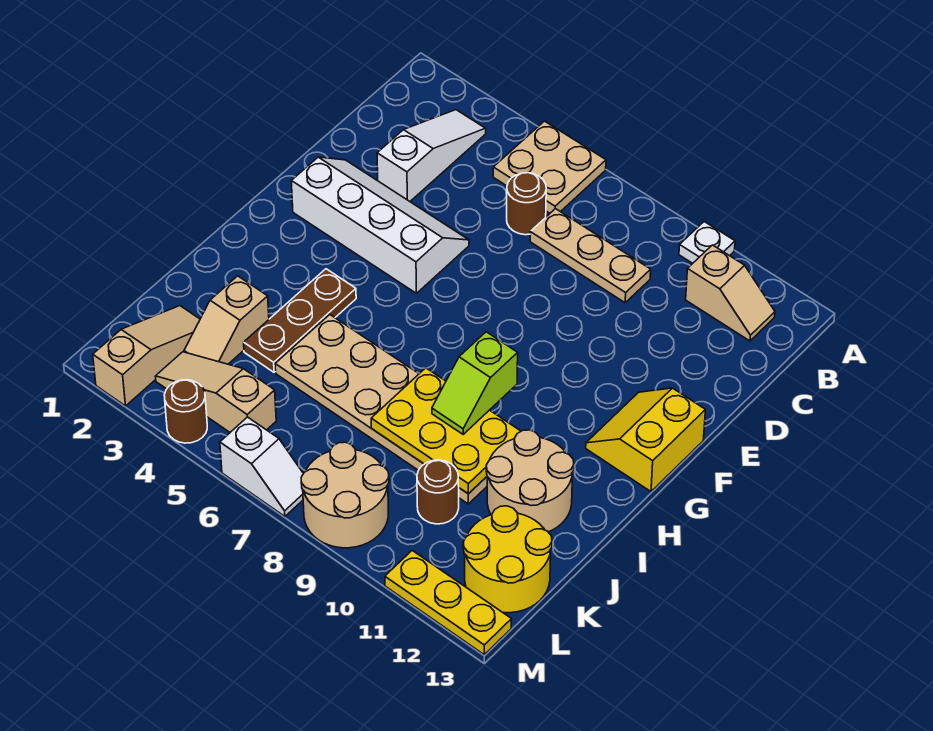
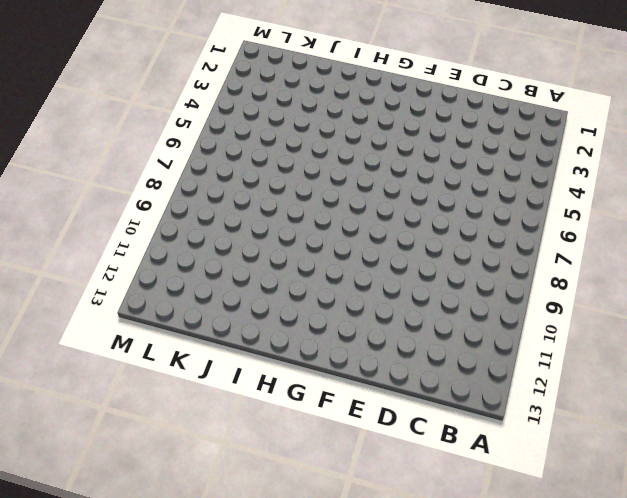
none -> tan 2x2 plate [493,121,606,213]
none -> white 1x1 plate [679,222,735,263]
none -> white 1x3 slope [377,110,486,201]

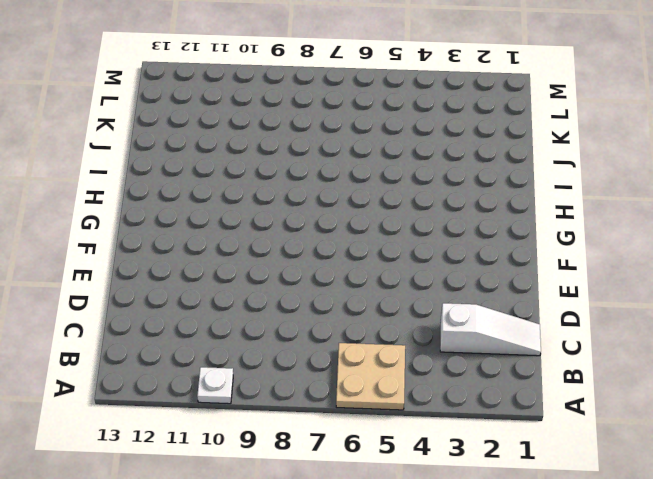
white 1x3 slope [440,303,541,356] -> white 1x3 slope turned to [377,110,486,201]
none -> tan 1x2 slope [686,245,775,341]
none -> brown 1x1 round brick [507,173,546,235]
none -> tan 1x3 plate [530,209,651,303]

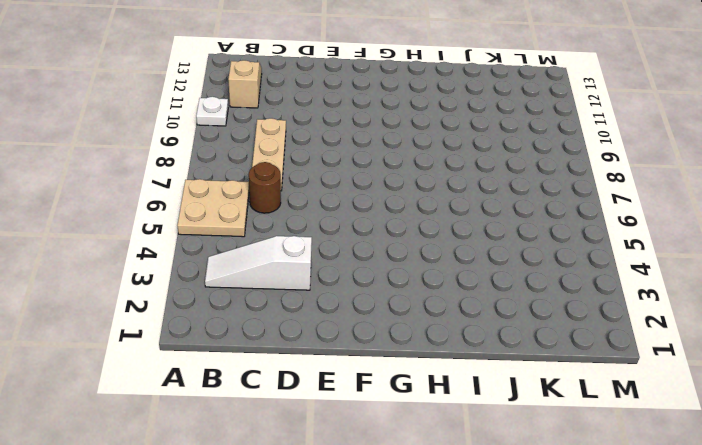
none -> white 2x4 slope [291,157,469,293]
none -> yellow 2x2 slope [586,388,705,491]
none -> brown 1x3 plate [244,269,356,372]

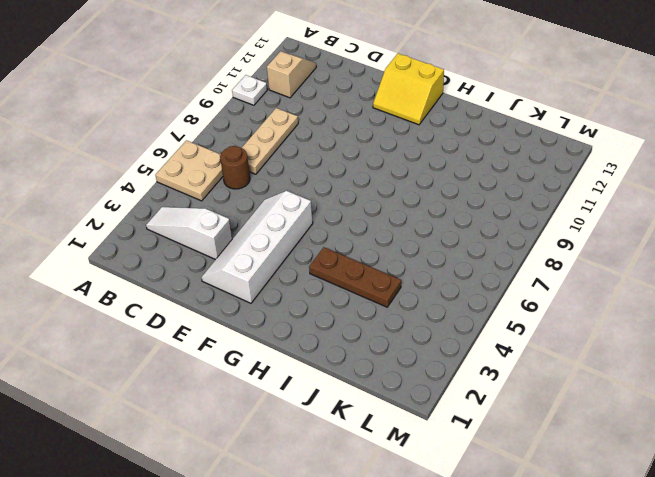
none -> tan 2x6 plate [275,315,487,504]
none -> tan 2x2 round brick [486,430,574,532]
none -> tan 1x2 slope [184,276,269,364]

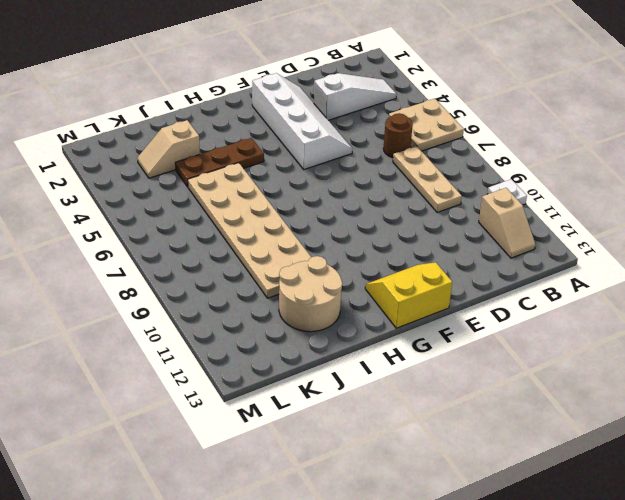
none -> tan 1x3 slope [93,306,200,406]
none -> brown 1x1 round brick [417,460,459,524]
none -> yellow 2x2 round brick [463,506,552,613]

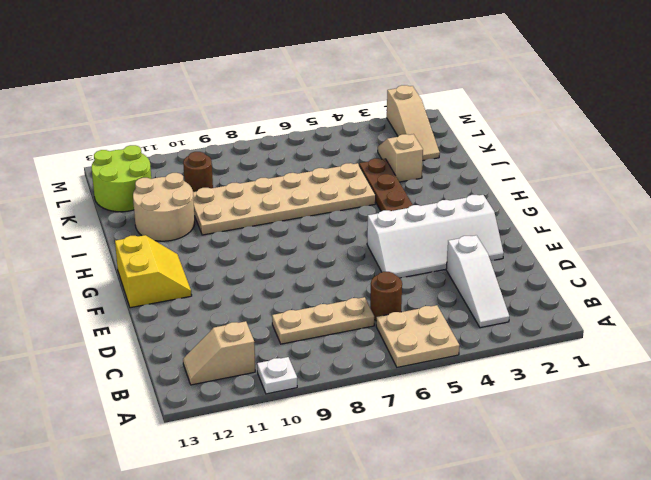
lime 2x2 round brick [91,145,151,212] -> yellow 2x2 round brick [463,506,552,613]
none -> tan 1x3 slope [155,352,276,432]
none -> tan 2x2 round brick [301,442,389,548]
none -> brown 1x1 round brick [164,380,207,443]

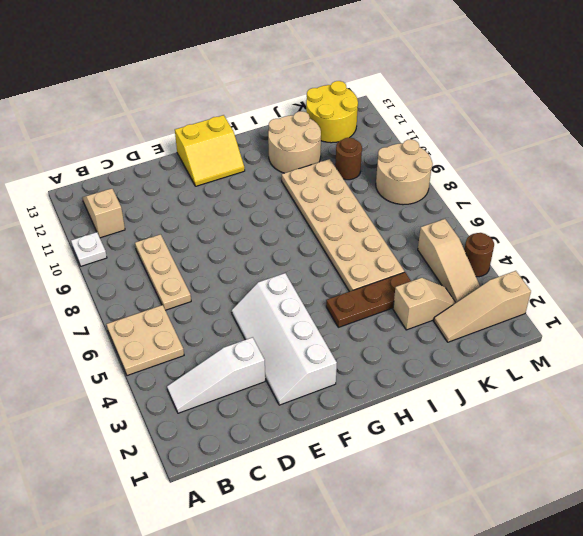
none -> brown 1x1 round brick [507,173,546,235]
none -> white 1x2 slope [220,417,303,516]
none -> yellow 1x3 plate [385,551,511,655]

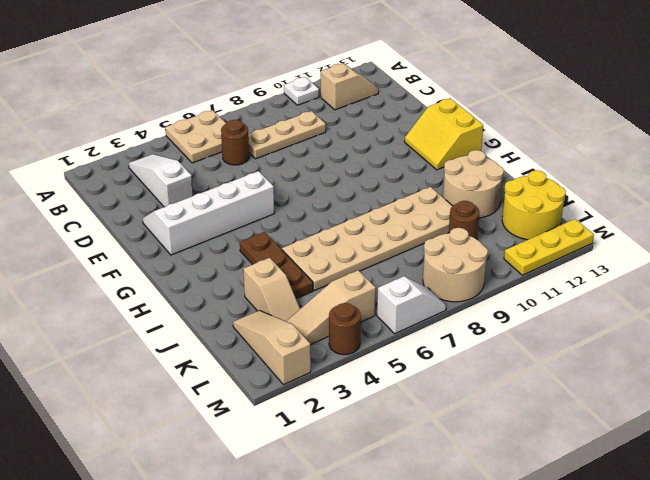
none -> yellow 2x3 plate [371,368,521,494]
none -> lime 1x2 slope [432,332,518,434]

